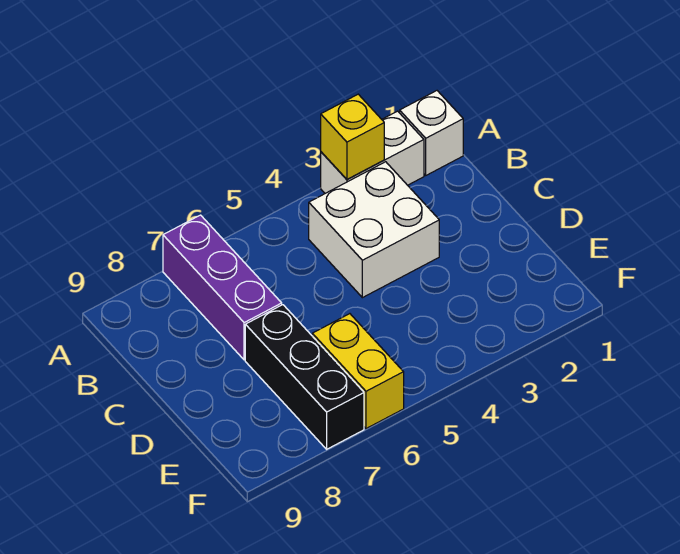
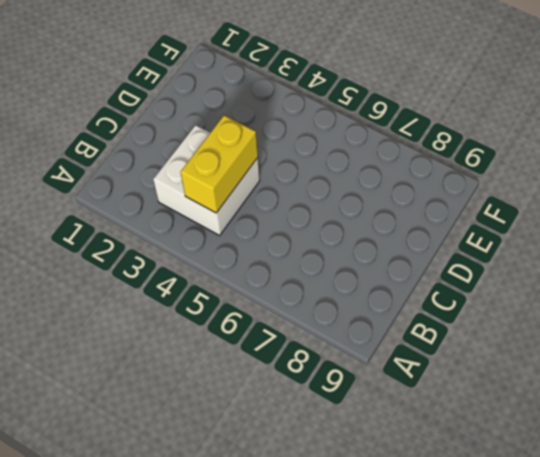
yellow 1x2 brick [181,115,258,213] -> yellow 1x2 brick moved to [312,314,404,429]
none -> white 1x1 brick [400,91,463,175]
none -> white 1x2 brick [321,111,424,193]

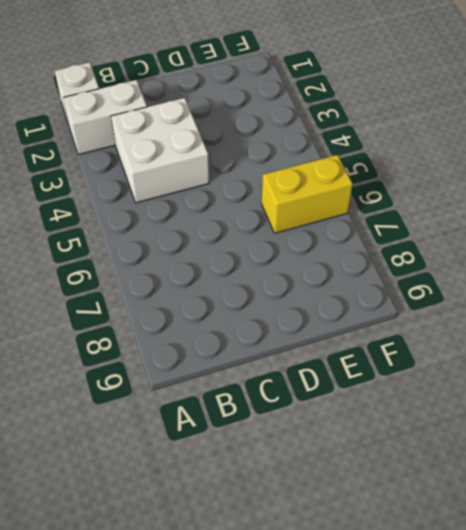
white 1x2 brick [63,80,147,155] -> white 1x2 brick turned to [321,111,424,193]
none -> purple 1x3 brick [163,215,282,360]
none -> black 1x3 brick [245,305,364,449]

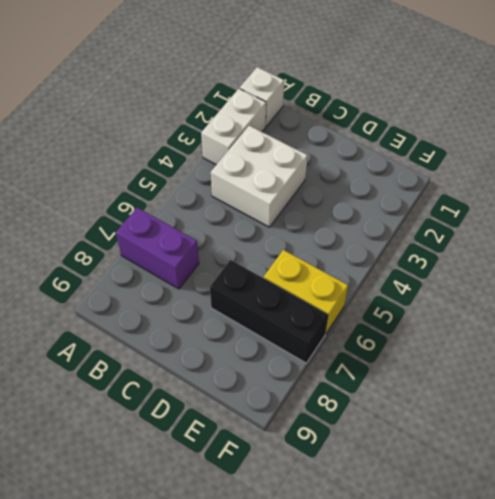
purple 1x2 brick [116,208,199,289] -> purple 1x3 brick [163,215,282,360]
none -> yellow 1x1 brick [321,94,384,179]

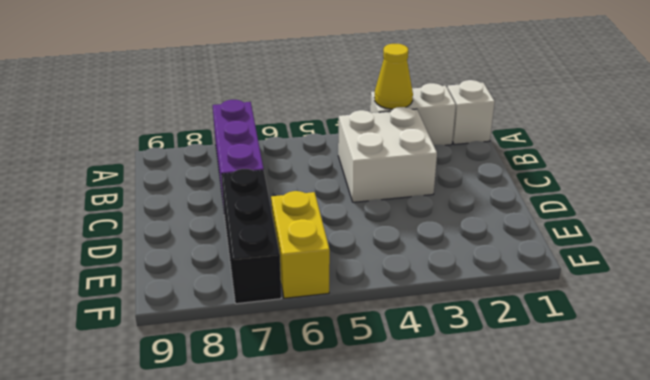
yellow 1x1 cone [375,44,413,109] -> yellow 1x1 brick [321,94,384,179]

